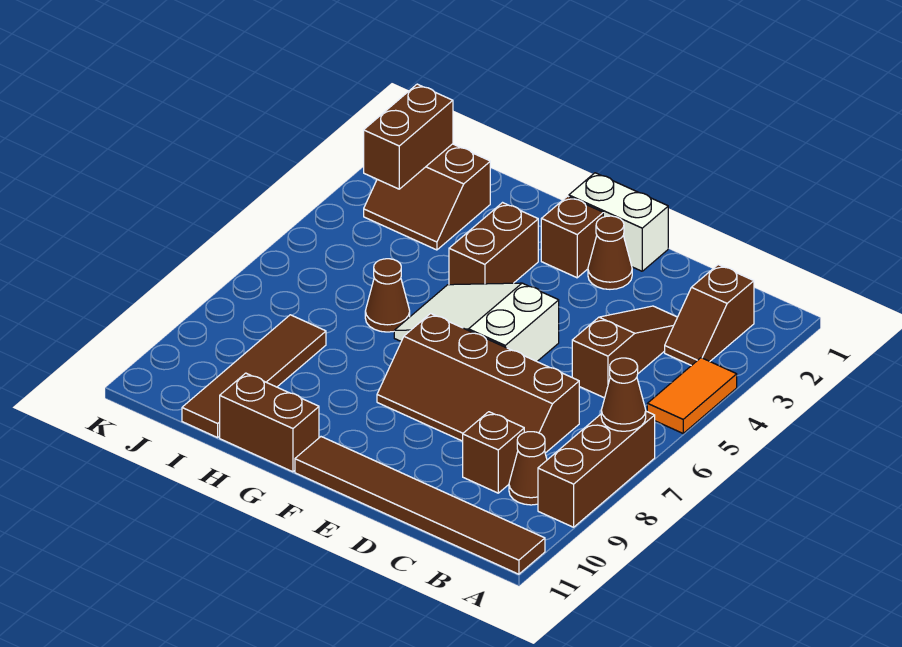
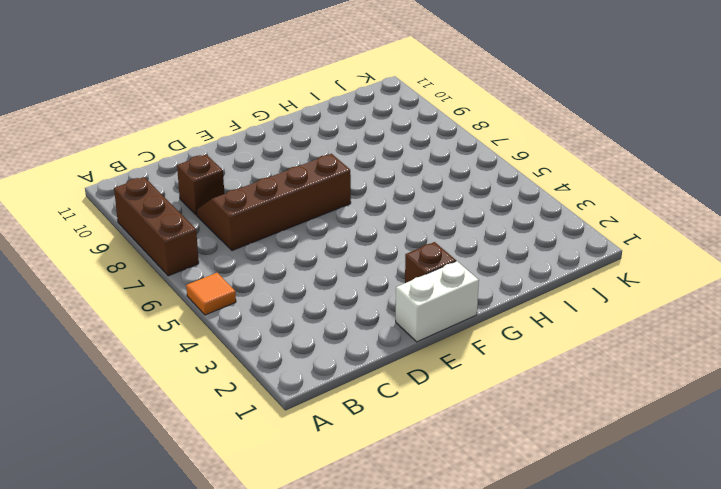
orange 1x1 tile [186,273,236,315] -> orange 1x2 tile [647,358,737,433]
none -> brown 1x6 tile [295,437,545,574]
none -> brown 1x2 slope [665,265,754,366]
none -> brown 1x1 cone [509,432,547,505]

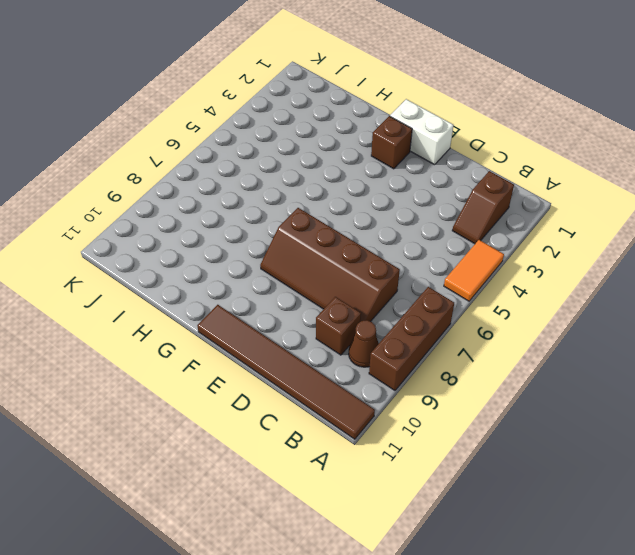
none -> brown 1x3 slope [572,306,677,398]
none -> brown 1x1 cone [588,216,632,289]
none -> white 2x3 slope [394,283,559,361]

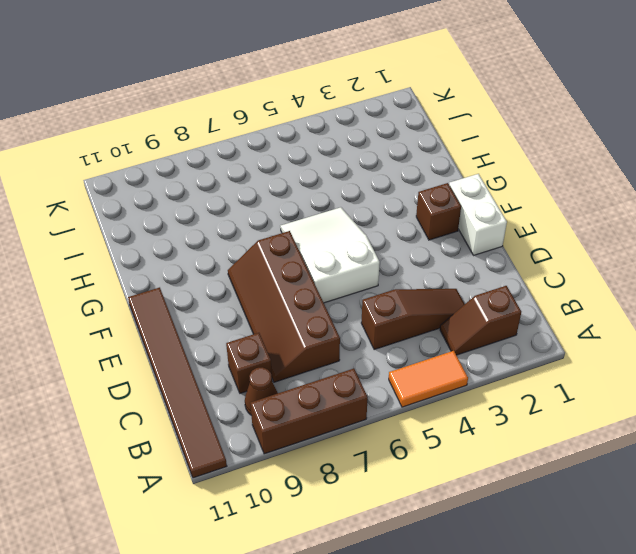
none -> brown 1x1 cone [588,216,632,289]
none -> brown 1x2 brick [449,203,538,285]
none -> brown 1x2 brick [220,373,319,472]

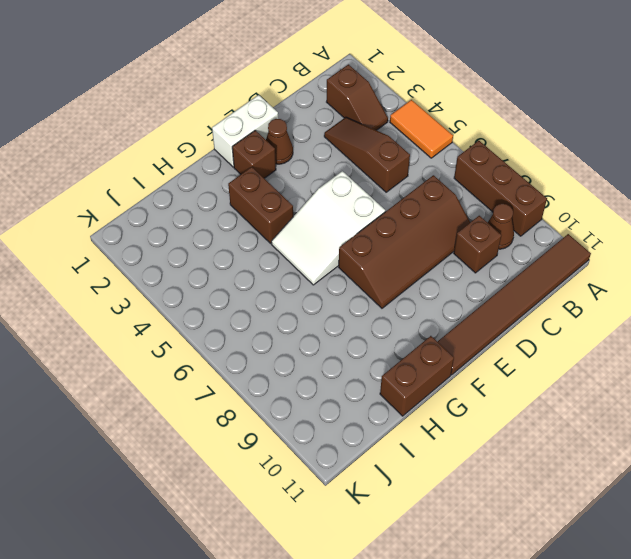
none -> brown 1x1 cone [365,259,410,332]
none -> brown 2x2 slope [364,144,490,250]
none -> brown 1x4 tile [182,315,326,438]

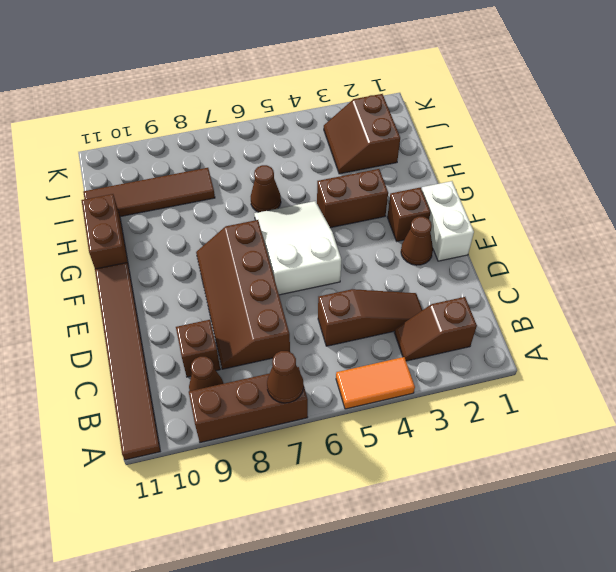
none -> brown 1x2 brick [364,84,453,189]

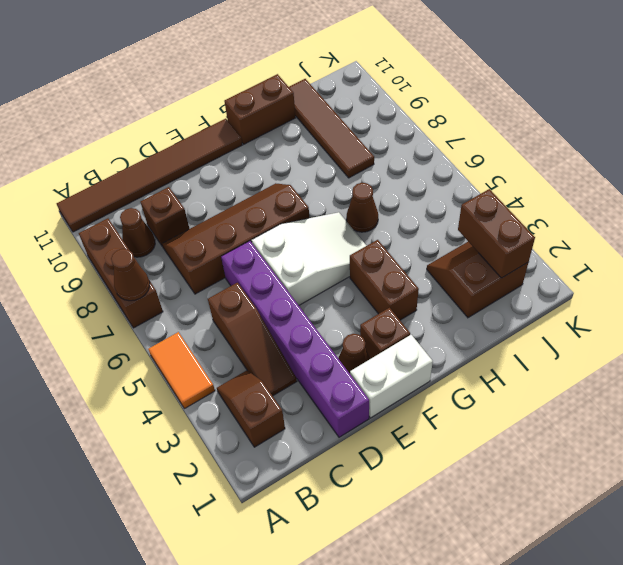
purple 1x6 brick [221,241,369,437] -> none

